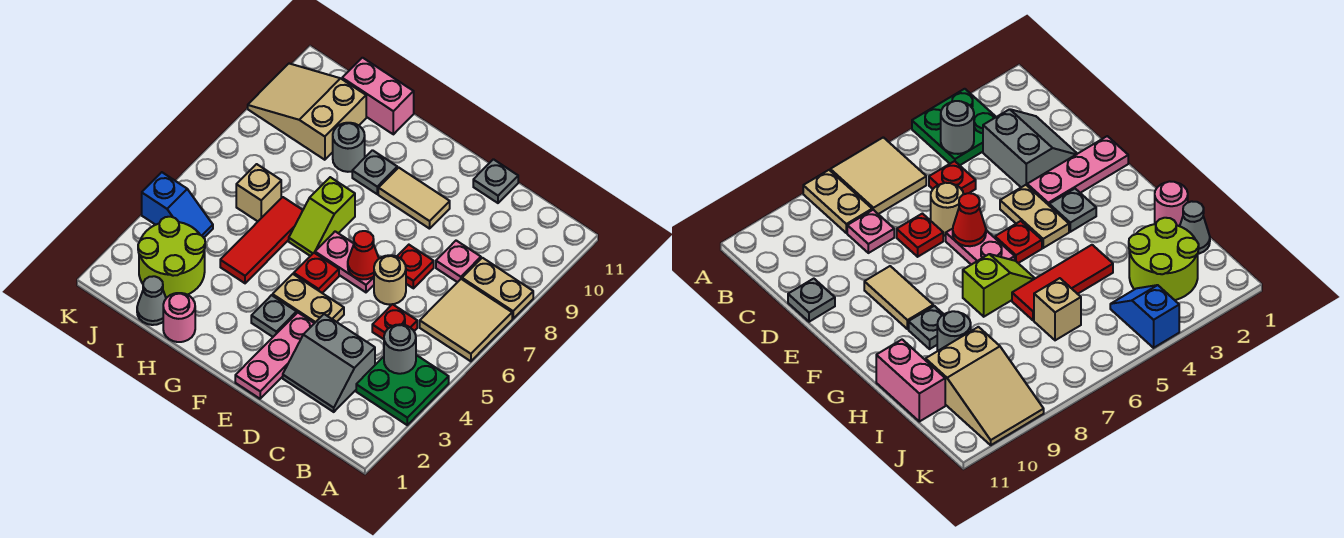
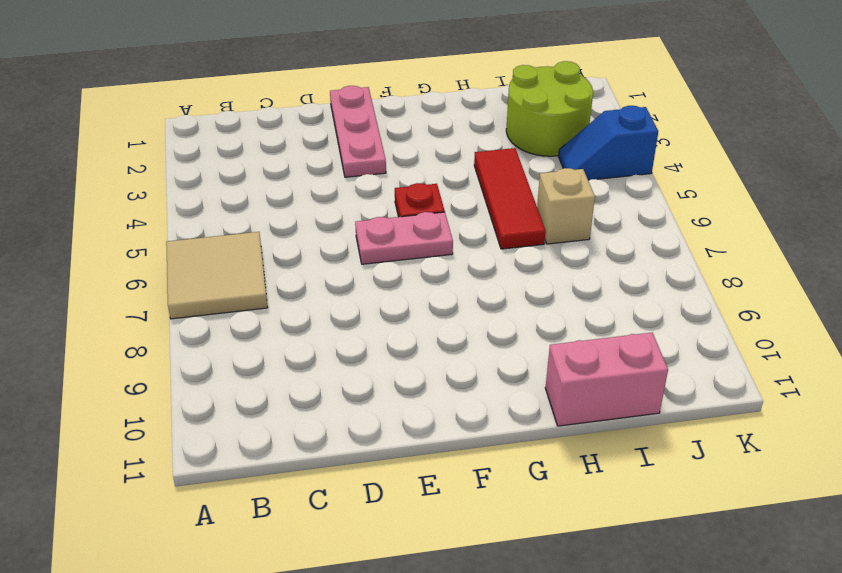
none -> green 2x2 plate [356,355,449,425]
none -> tan 1x2 plate [462,258,533,319]
none -> grey 2x2 slope [283,314,375,412]

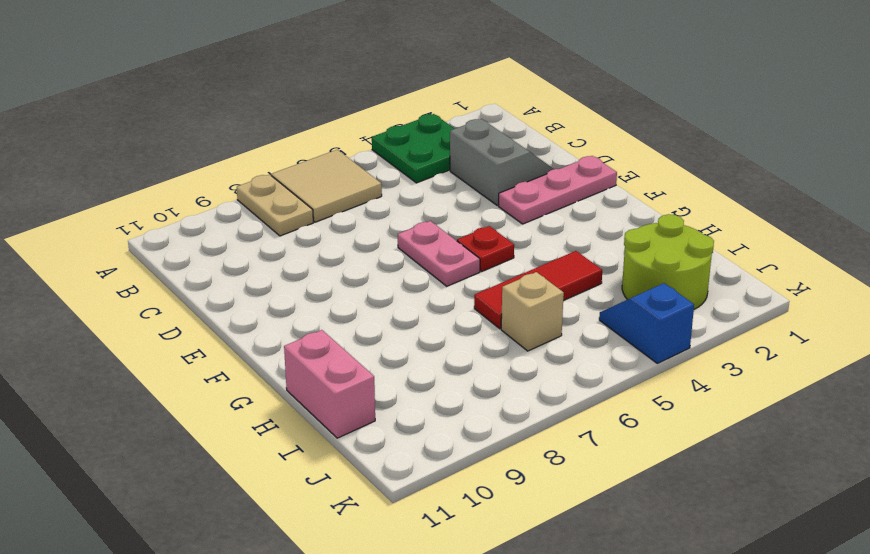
none -> red 1x1 plate [372,304,417,339]
none -> pink 1x1 plate [436,241,481,282]
none -> tan 1x1 round brick [374,255,406,305]

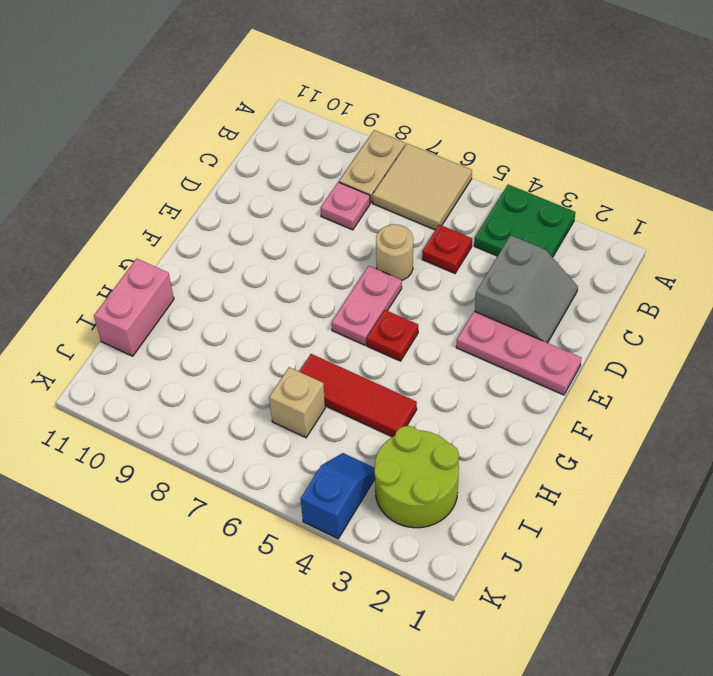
none -> red 1x1 plate [397,245,434,288]
none -> grey 1x1 plate [473,159,518,203]
none -> tan 1x2 plate [273,274,344,323]

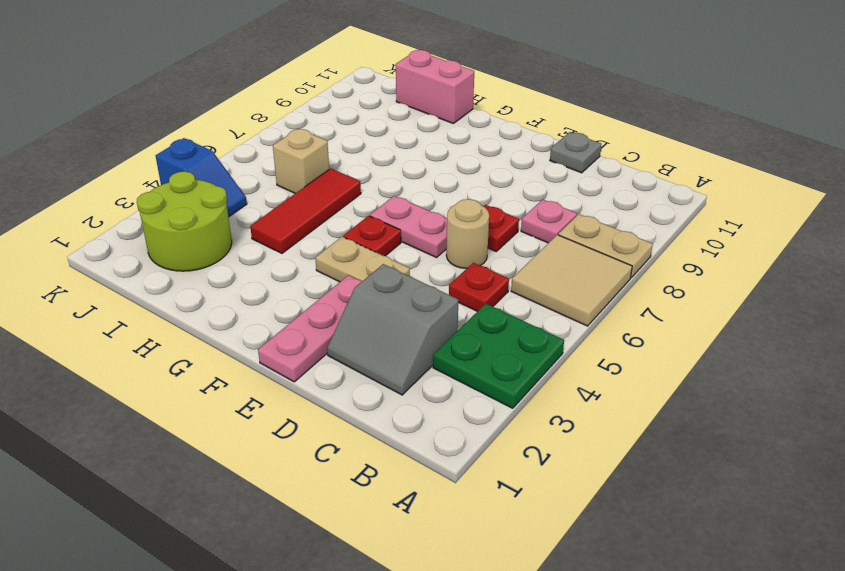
none -> tan 1x2 tile [378,167,450,229]
none -> grey 1x1 plate [251,295,297,337]
none -> lime 1x2 slope [289,177,355,256]

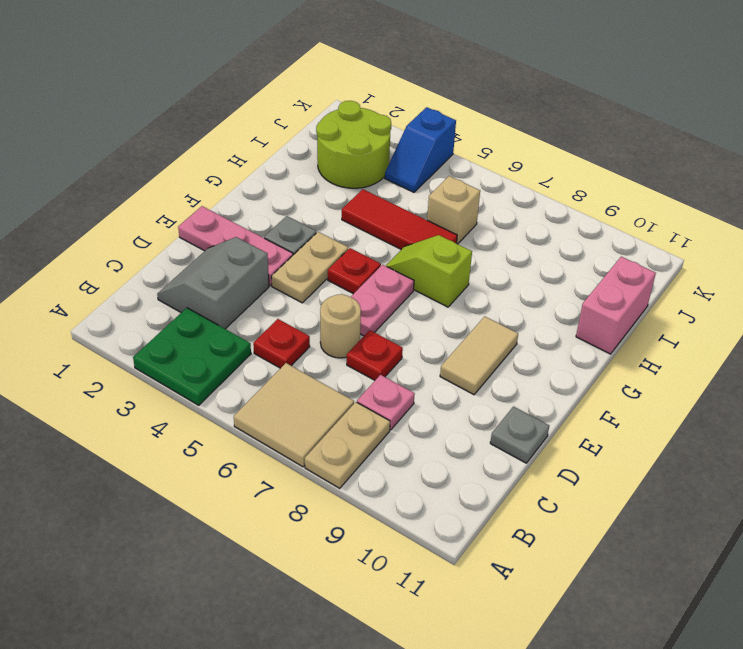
none -> grey 1x1 plate [352,150,397,194]
none -> pink 1x1 round brick [163,293,195,342]
none -> grey 1x1 round brick [333,123,365,172]

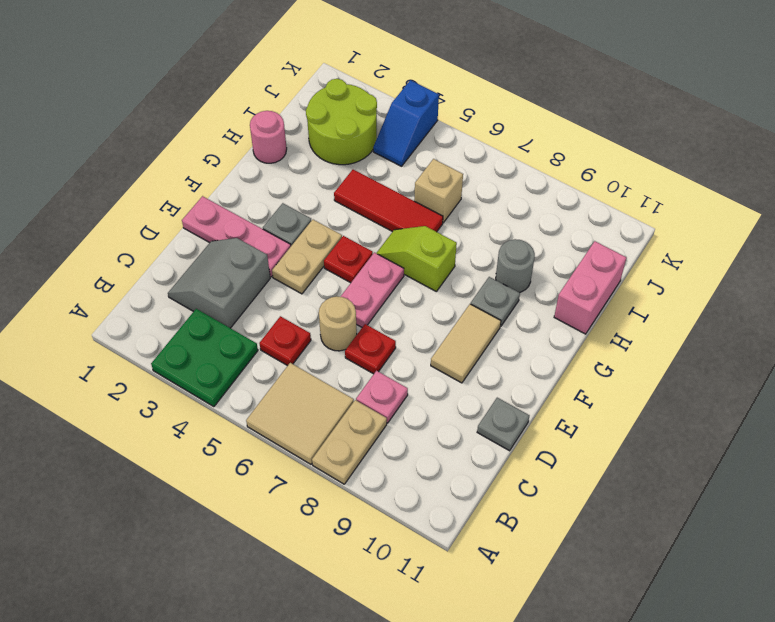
none -> grey 1x1 cone [137,276,166,325]
none -> tan 2x3 slope [248,64,366,160]
none -> grey 1x1 round brick [384,324,416,374]

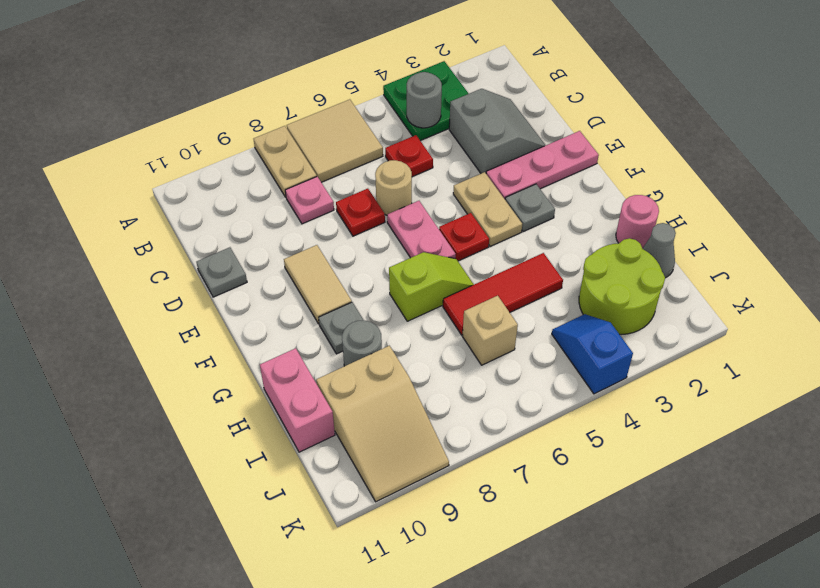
none -> red 1x1 cone [348,231,379,279]

